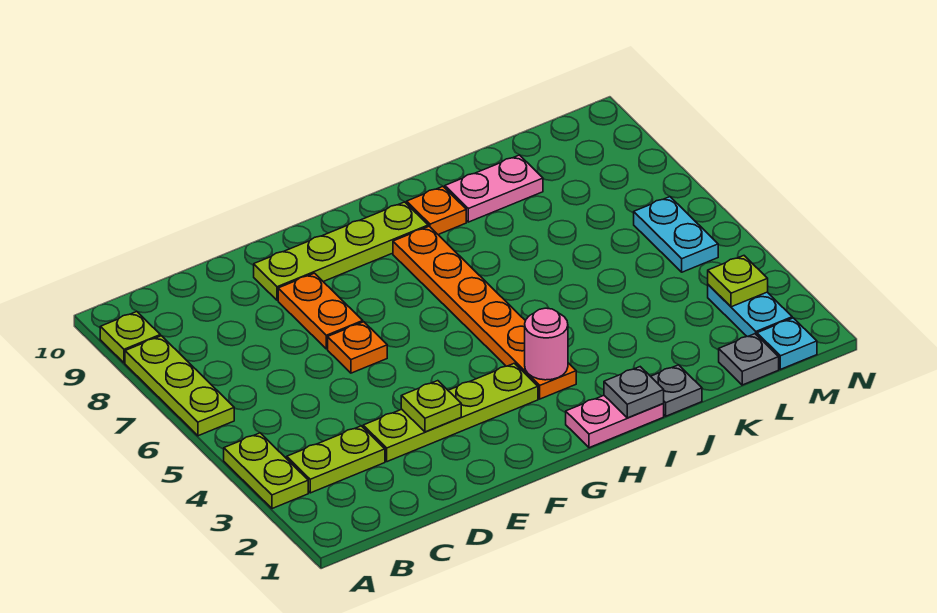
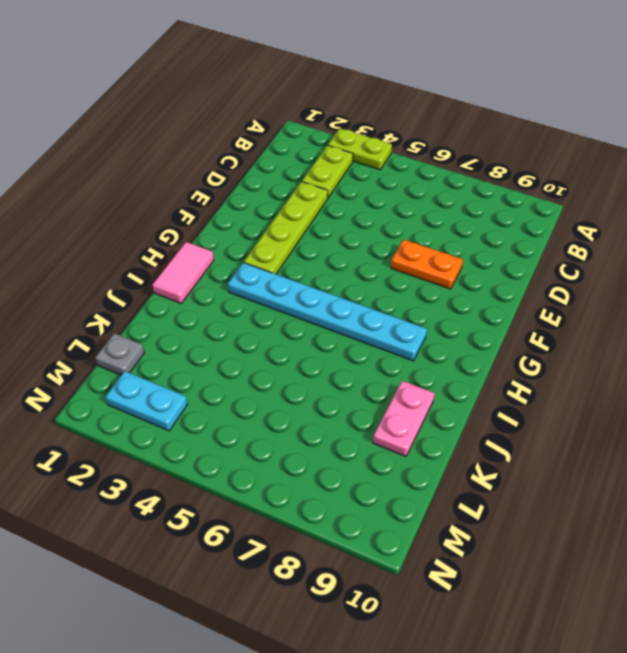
pink 1x2 tile [152,242,214,303] -> pink 1x2 plate [566,396,664,448]
cyan 1x6 plate [228,263,427,361] -> orange 1x6 plate [393,226,576,399]
none -> lime 1x3 plate [125,336,234,436]
none -> lime 1x1 plate [100,311,160,363]
none -> orange 1x1 plate [328,322,387,373]

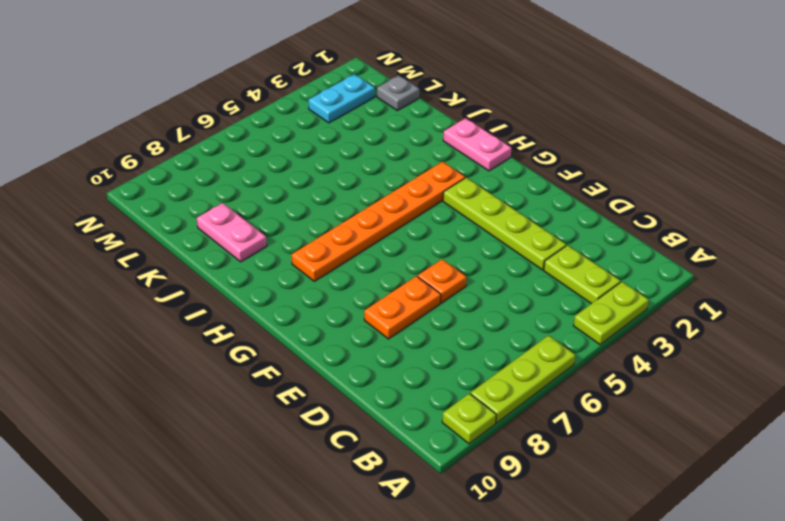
none -> lime 1x4 plate [254,202,428,300]
none -> orange 1x1 plate [407,187,466,235]
none -> grey 1x1 plate [651,365,702,416]

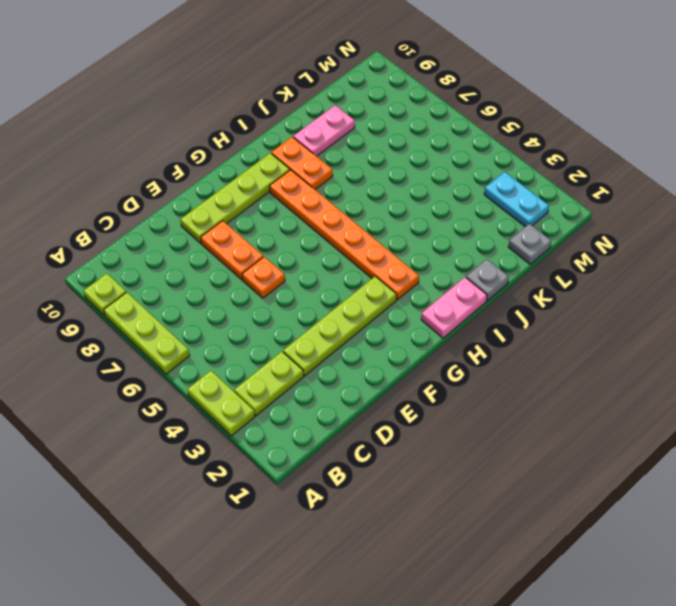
orange 1x2 plate [271,137,333,190] -> orange 1x1 plate [407,187,466,235]
none -> cyan 1x1 plate [757,318,817,369]
none -> cyan 1x2 plate [634,197,718,272]
none -> lime 1x1 plate [401,381,461,432]

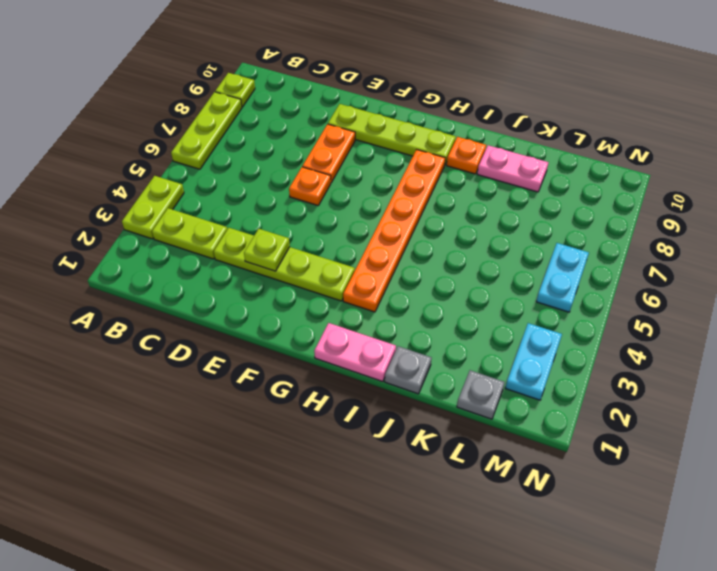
none -> cyan 1x1 plate [757,318,817,369]
none -> pink 1x1 round brick [525,308,568,380]
none -> grey 1x1 plate [604,367,664,418]

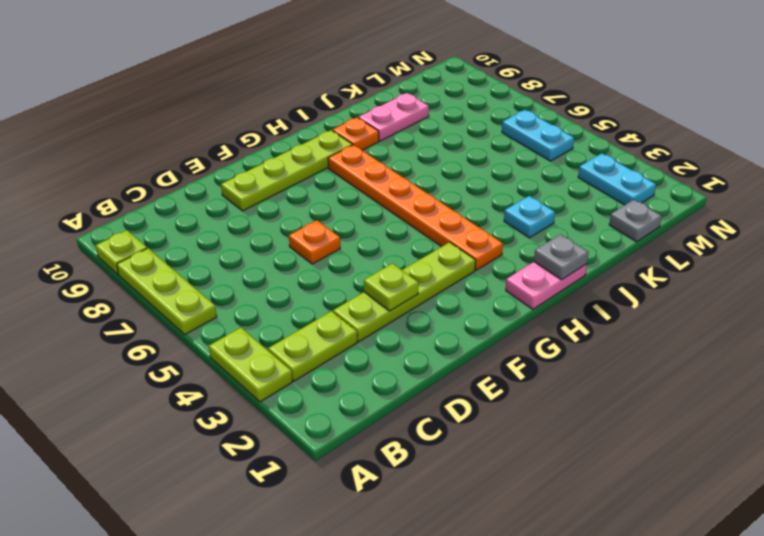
cyan 1x1 plate [504,196,555,238] -> cyan 1x1 plate moved to [757,318,817,369]
none -> orange 1x2 plate [278,273,363,349]
none -> grey 1x1 plate [651,365,702,416]
none -> pink 1x1 round brick [525,308,568,380]

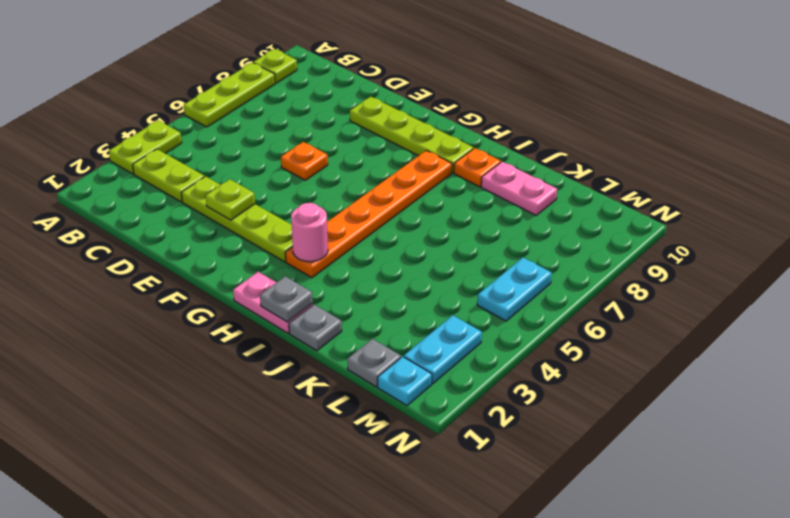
none -> orange 1x2 plate [278,273,363,349]
none -> lime 1x1 plate [708,256,768,307]

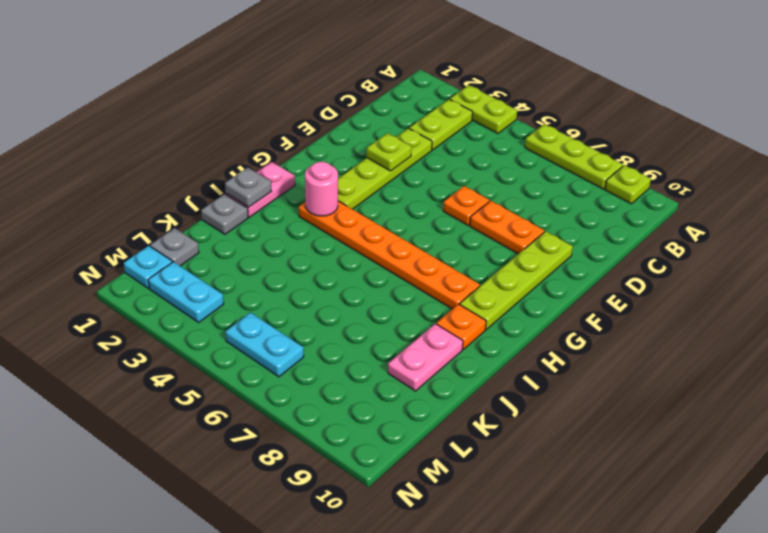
none -> lime 1x1 plate [708,256,768,307]

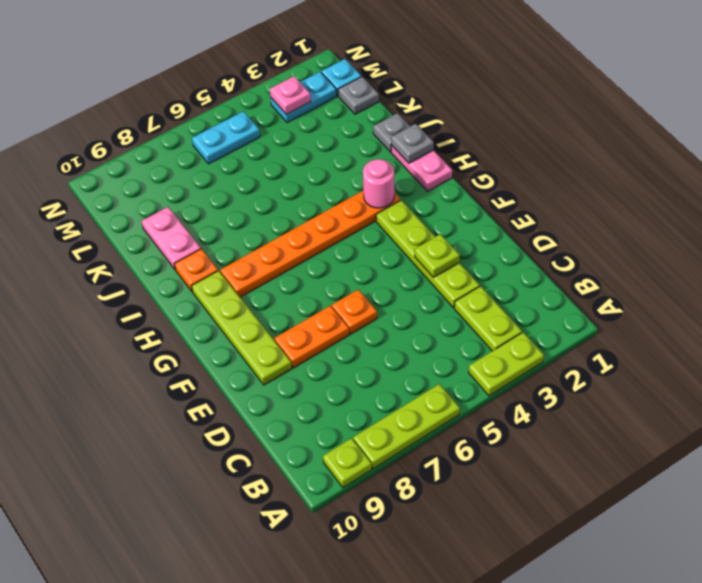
pink 1x1 plate [270,76,311,114] -> lime 1x1 plate [708,256,768,307]

